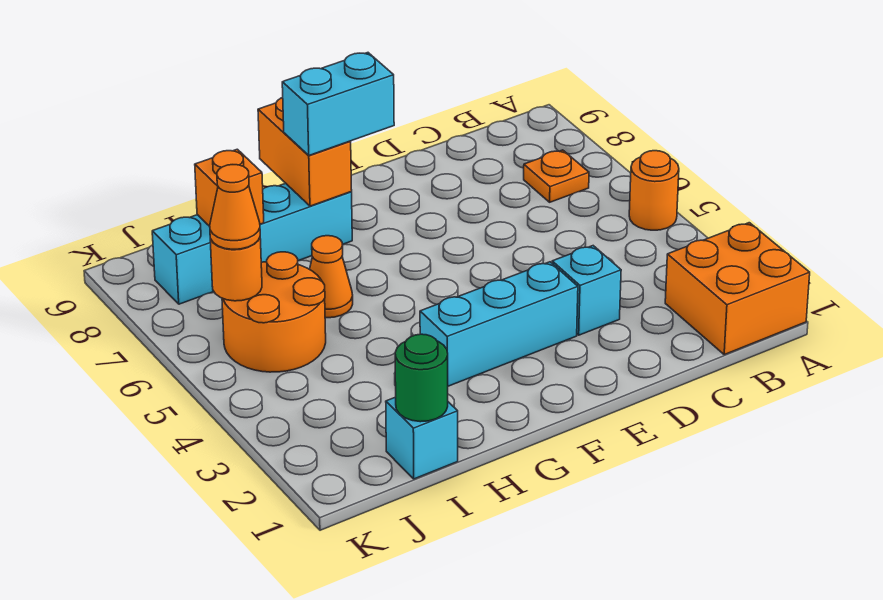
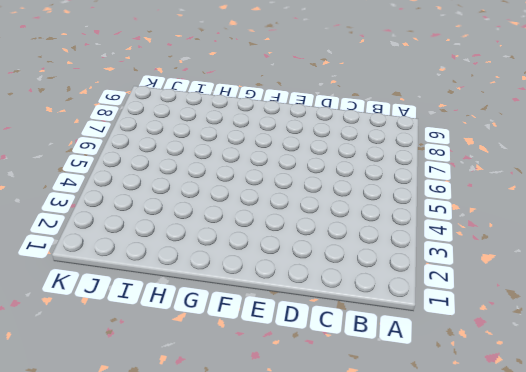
none -> orange 2x2 brick [665,223,810,355]
none -> orange 1x1 round brick [629,151,679,230]
none -> orange 1x1 plate [524,150,589,202]

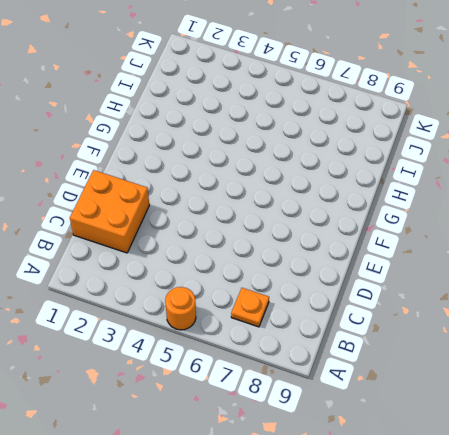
orange 2x2 brick [70,170,149,253] -> orange 2x2 brick moved to [665,223,810,355]
none -> cyan 1x1 brick [552,246,621,335]
none -> cyan 1x3 brick [420,262,578,386]
none -> cyan 1x4 brick [152,183,352,304]

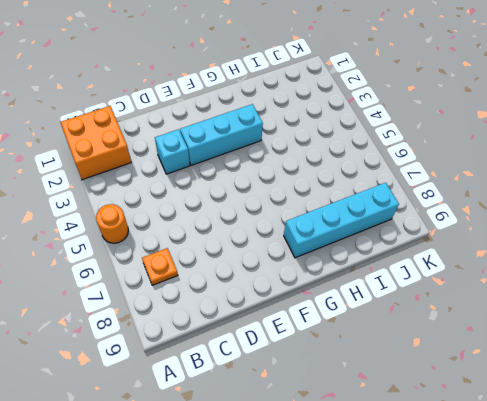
none -> orange 1x1 cone [310,236,353,318]
none -> cyan 1x1 brick [386,397,458,479]
none -> orange 2x2 round brick [222,252,326,372]

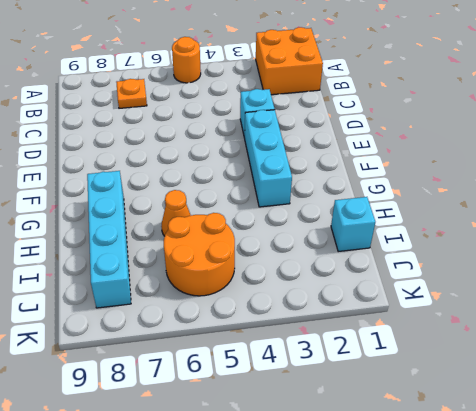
none -> orange 1x2 brick [258,98,352,206]
none -> green 1x1 round brick [395,334,448,422]
none -> orange 1x1 brick [195,149,264,226]

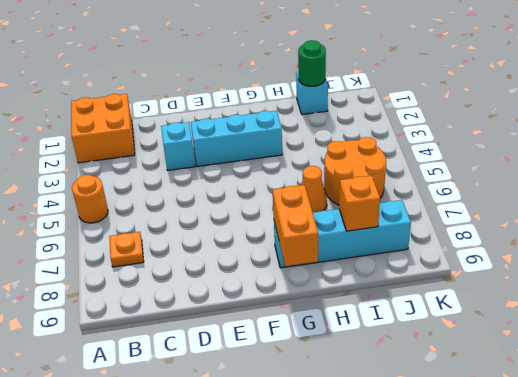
none -> orange 1x1 round brick [210,238,262,301]
none -> cyan 1x2 brick [282,53,394,155]
none -> orange 1x1 cone [210,165,260,249]

